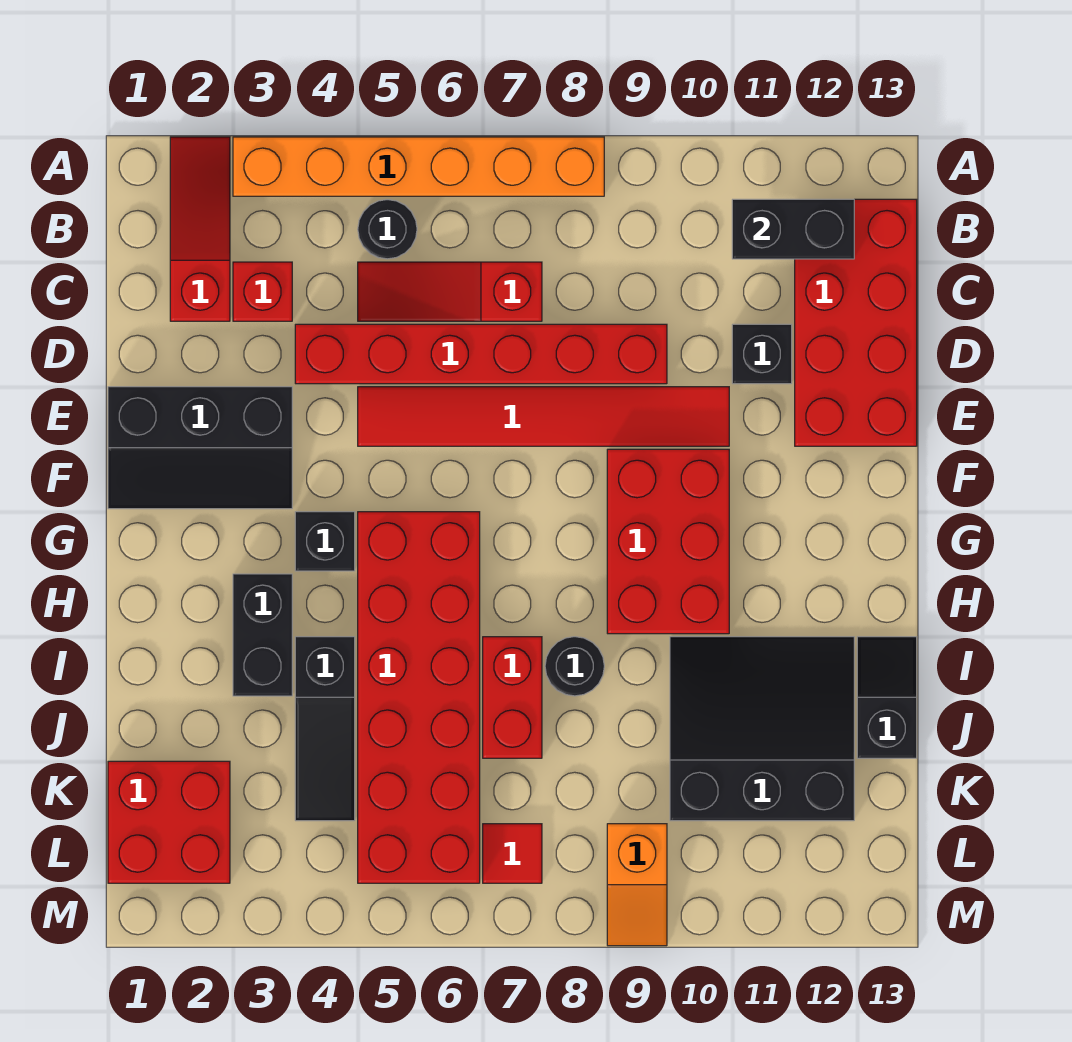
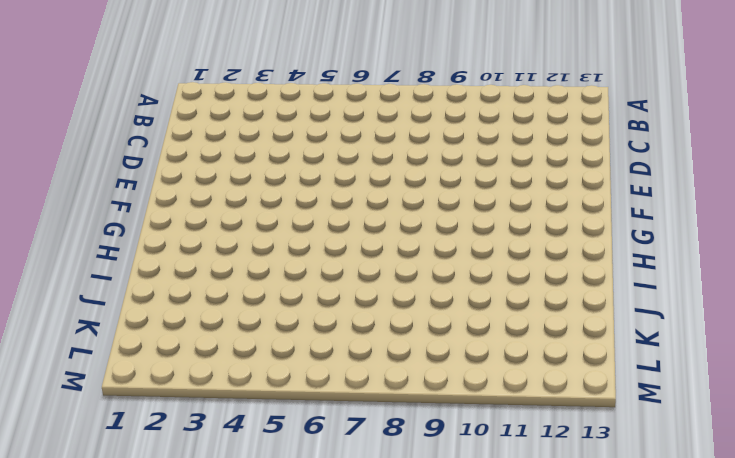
none -> red 1x3 slope [170,137,230,321]
none -> orange 1x6 brick [233,137,604,196]
none -> black 1x1 round brick [358,200,417,259]

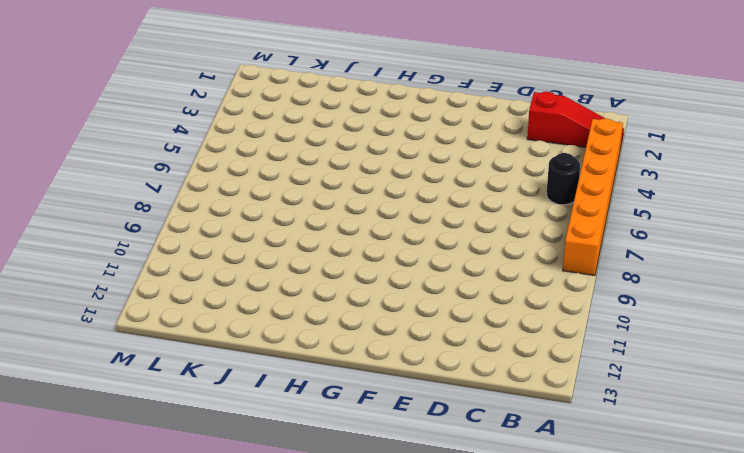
none -> red 2x4 brick [795,199,917,446]
none -> red 1x1 brick [233,262,292,321]
none -> red 1x3 slope [358,262,542,321]

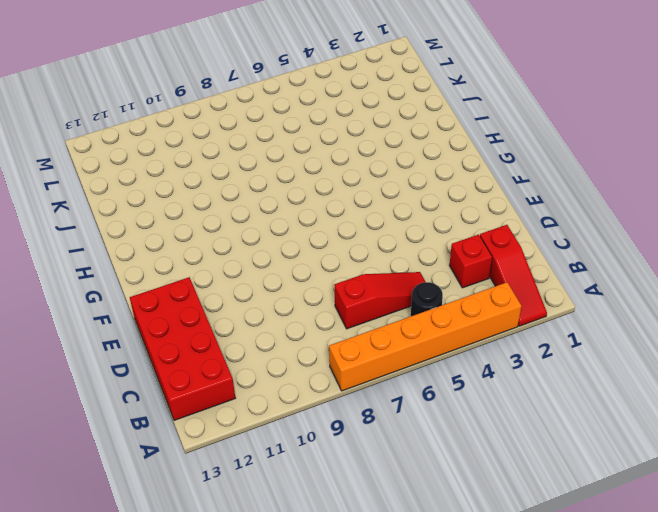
none -> red 1x6 brick [295,324,667,384]
none -> black 1x1 brick [732,324,792,384]
none -> black 2x3 slope [108,387,292,509]

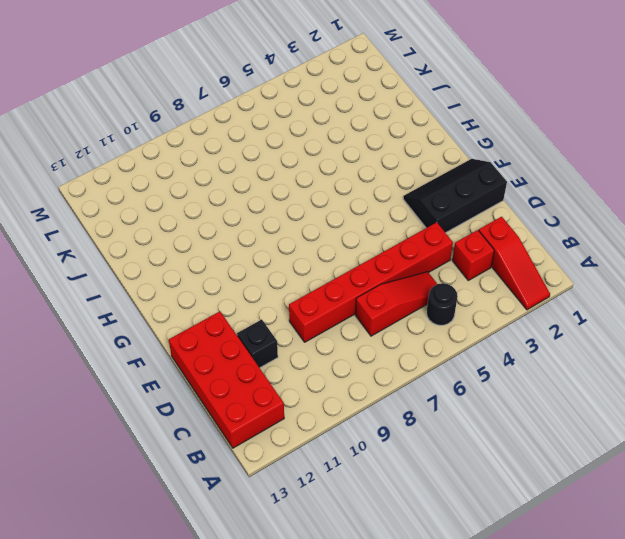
none -> orange 1x6 brick [233,137,604,196]
none -> red 1x6 tile [358,387,729,446]
none -> red 2x3 brick [607,449,729,634]

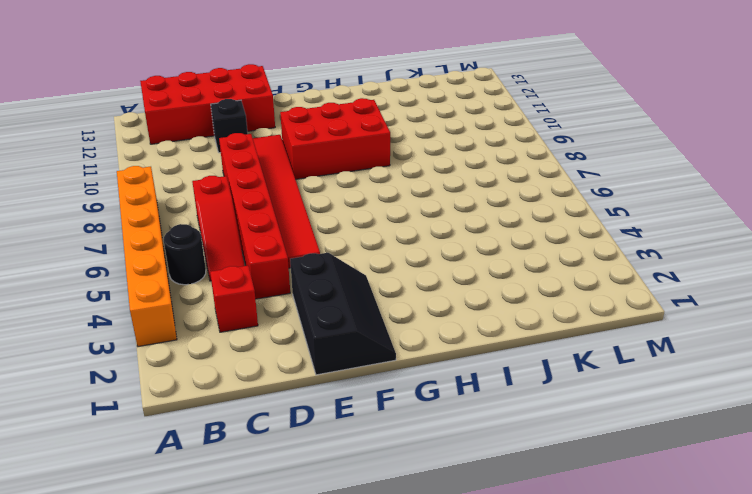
none -> red 1x3 slope [170,137,230,321]
none -> black 1x1 brick [295,512,355,571]
none -> red 2x6 brick [358,512,480,883]

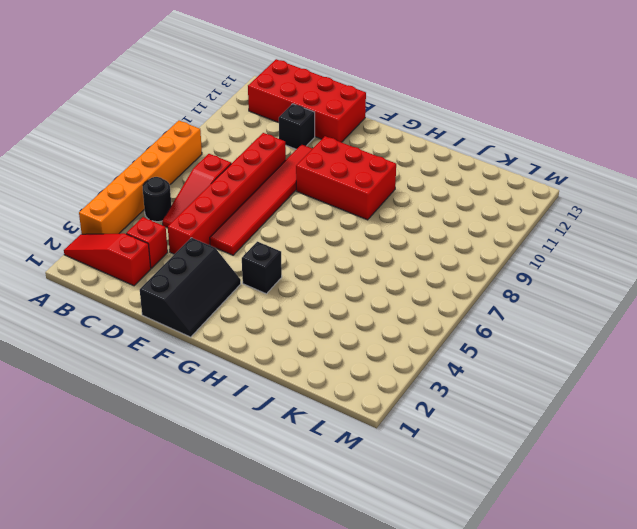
none -> red 2x6 brick [358,512,480,883]
none -> black 1x2 brick [233,574,292,696]
none -> black 1x3 slope [295,637,355,821]

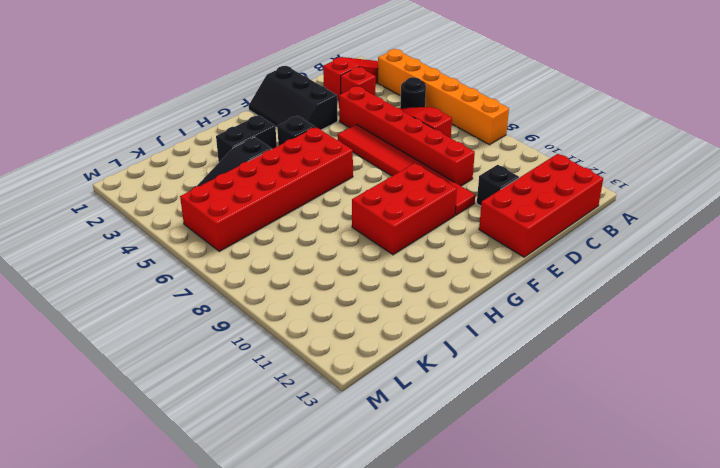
none -> red 1x2 brick [483,637,542,758]
none -> black 1x1 round brick [545,637,604,696]
none -> black 3x3 slope [670,637,854,821]

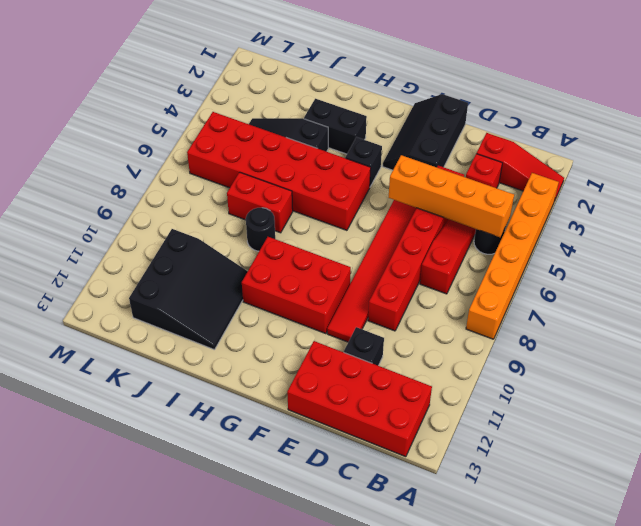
orange 1x4 brick [389,155,514,237] -> none
none -> black 1x2 slope [857,637,917,758]
none -> red 2x2 brick [108,761,230,883]
none -> red 1x1 tile [483,824,542,883]

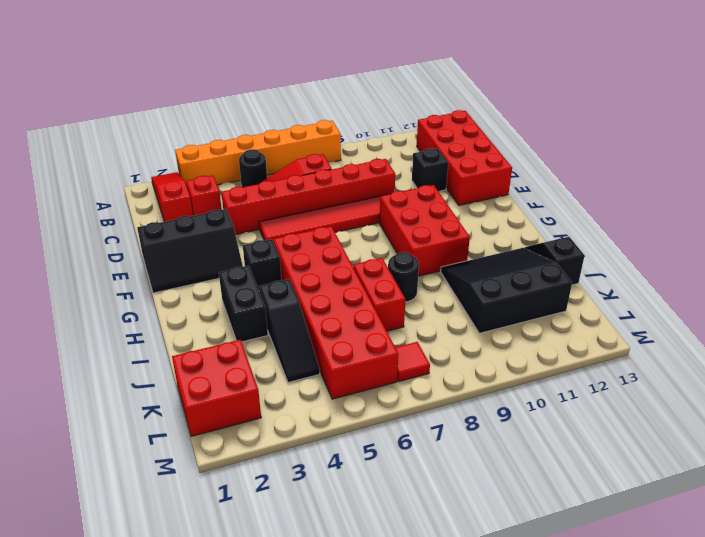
none -> orange 1x2 slope [607,824,667,946]
none -> black 1x2 brick [732,199,854,259]

